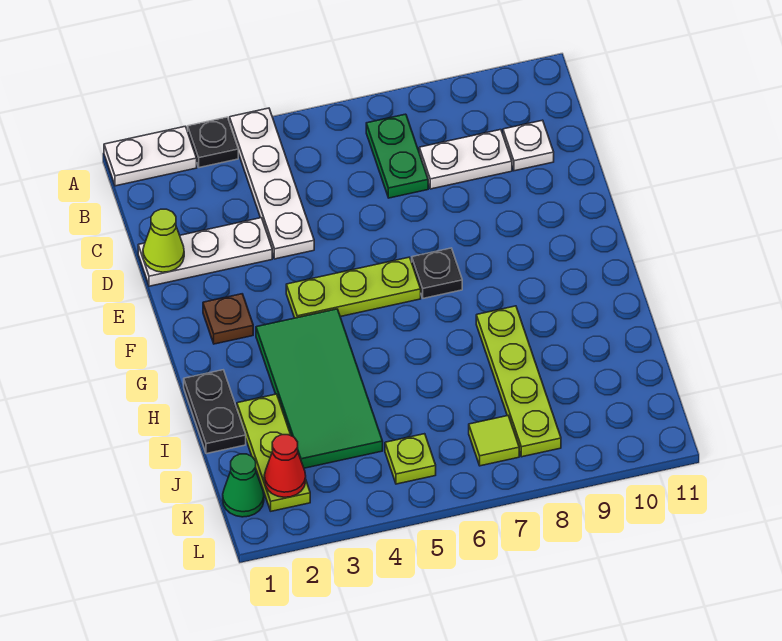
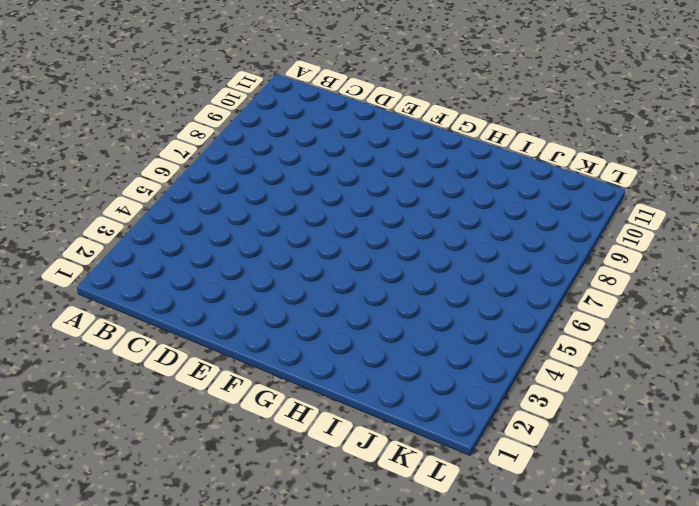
none -> white 1x2 plate [104,126,197,186]
none -> black 1x1 plate [188,117,238,168]
none -> white 1x4 plate [230,108,314,259]

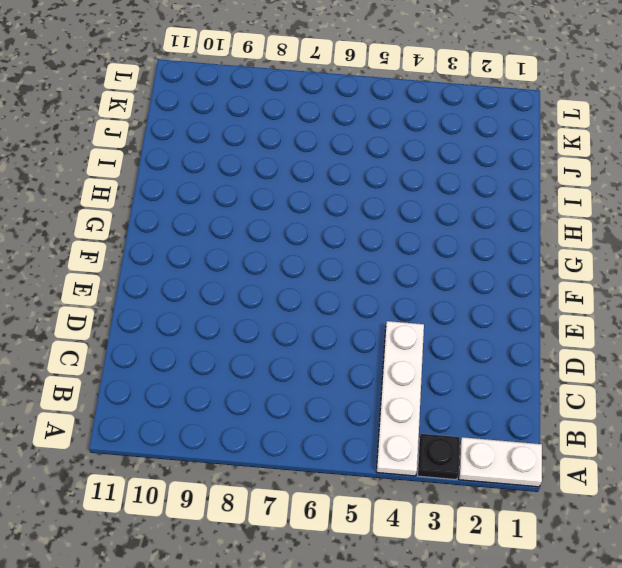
none -> green 1x2 plate [366,114,428,198]
none -> white 1x2 plate [419,130,512,189]
none -> white 1x1 plate [503,120,554,171]

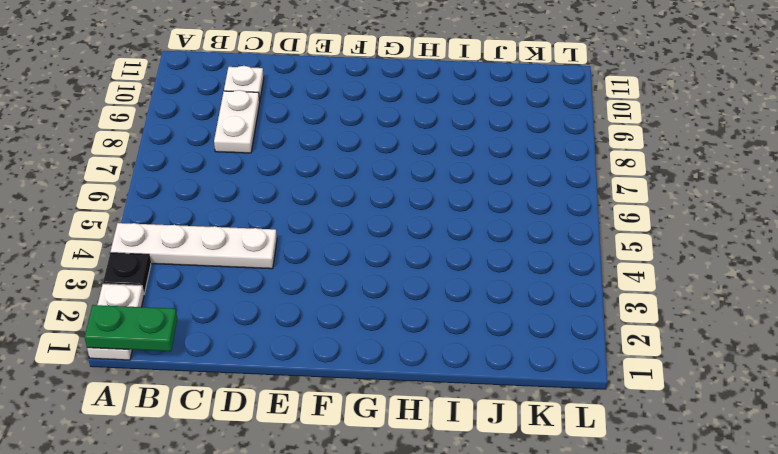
green 1x2 plate [85,305,177,351] -> green 1x2 plate moved to [366,114,428,198]
none -> white 1x3 plate [138,218,272,286]
none -> brown 1x1 plate [203,294,253,344]
none -> lime 1x3 plate [286,257,421,318]

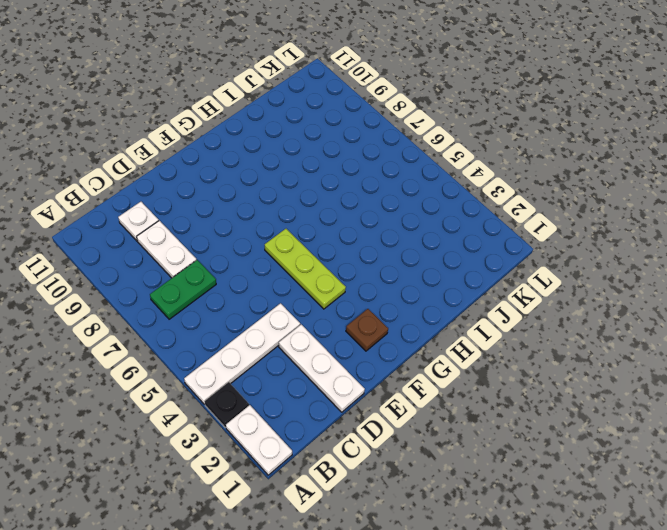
none -> black 1x1 plate [412,248,462,298]
none -> green 2x4 tile [256,309,383,468]
none -> black 1x2 plate [184,370,246,454]

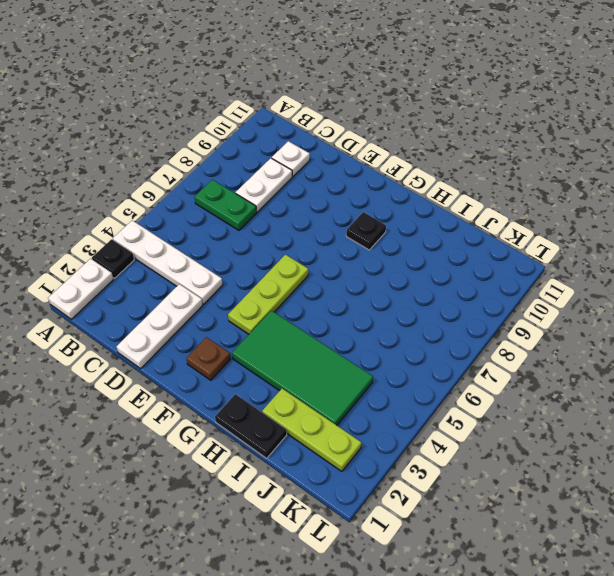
black 1x1 plate [346,212,386,250] -> black 1x1 plate moved to [412,248,462,298]
none -> lime 1x4 plate [476,306,561,457]
none -> green 1x1 cone [223,454,264,517]
none -> lime 1x1 plate [385,434,436,484]

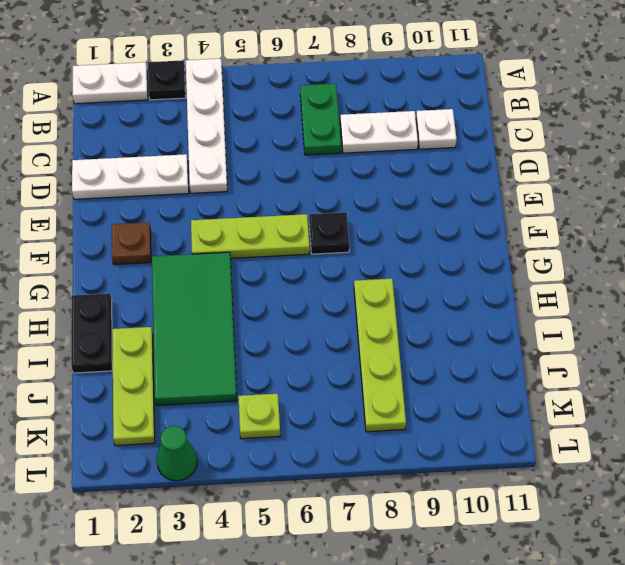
green 1x1 cone [157,426,197,481] -> green 1x1 cone moved to [223,454,264,517]
none -> lime 1x1 tile [469,416,519,466]
none -> lime 1x1 cone [143,209,184,272]
none -> red 1x1 cone [264,435,306,497]

